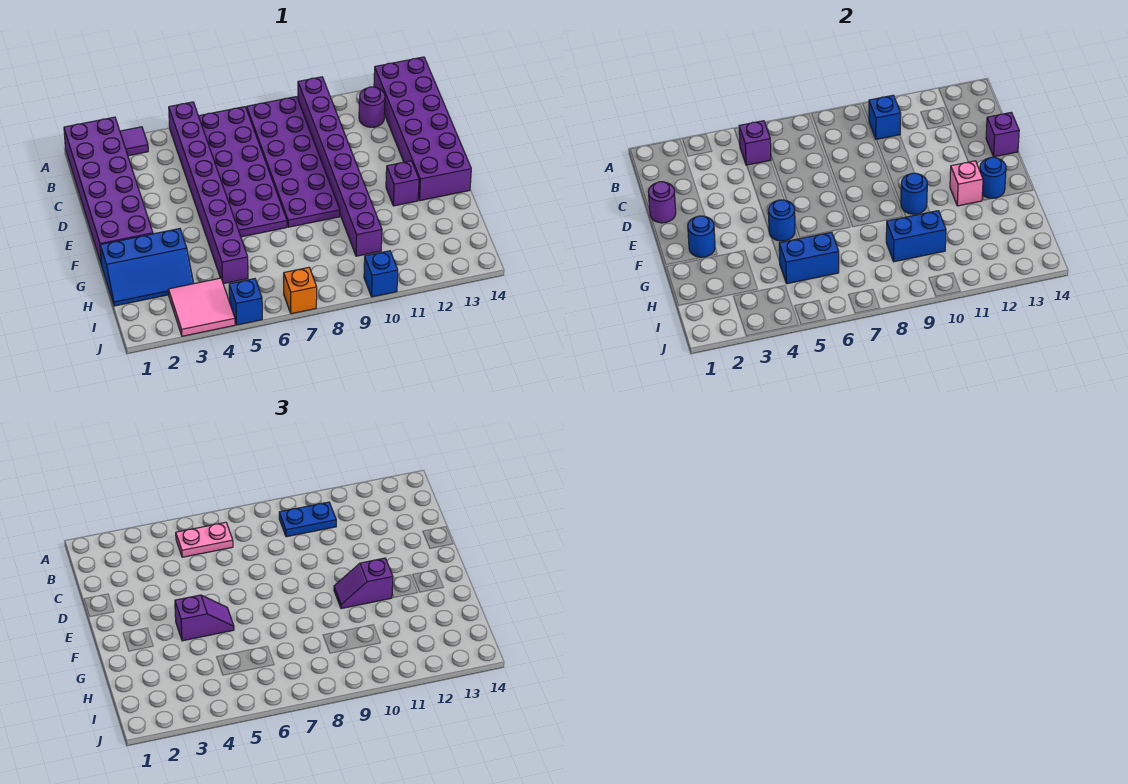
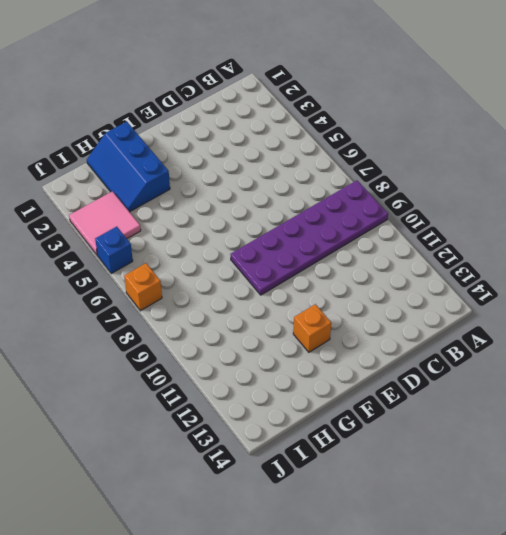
orange 1x1 brick [293,304,331,352] -> purple 1x1 brick [386,161,419,206]
none -> purple 2x6 brick [64,117,153,265]
none -> purple 1x1 tile [120,127,148,156]
none -> purple 1x8 brick [169,102,248,284]

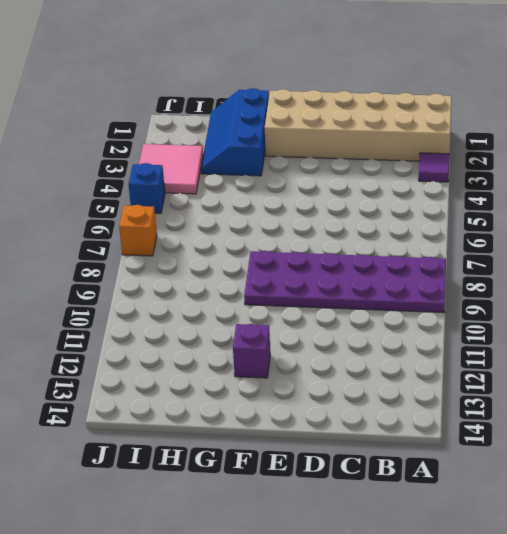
tan 2x6 brick [265,89,452,161] -> purple 2x6 brick [64,117,153,265]
none -> purple 1x8 brick [169,102,248,284]
none -> purple 2x6 plate [199,107,287,237]
none -> purple 1x8 brick [298,77,382,256]

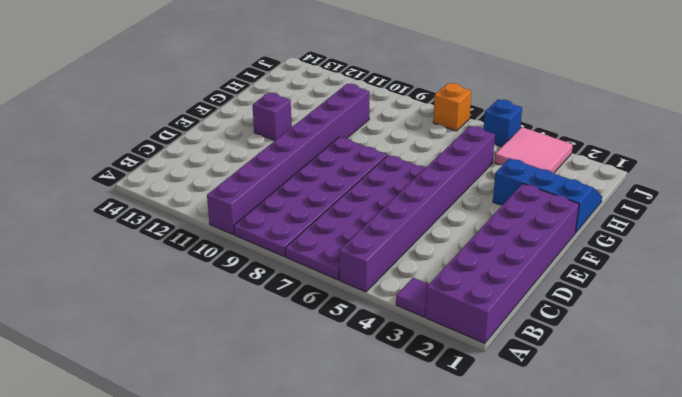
none -> purple 2x6 brick [374,57,471,201]
none -> purple 1x1 round brick [359,87,385,127]
none -> blue 1x1 brick [364,251,398,297]

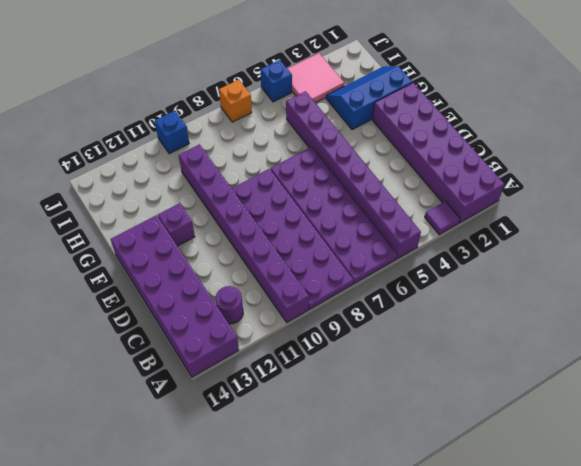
none -> purple 1x1 brick [739,121,771,165]
none -> blue 1x1 brick [869,95,901,139]
none -> purple 1x1 round brick [648,182,676,223]

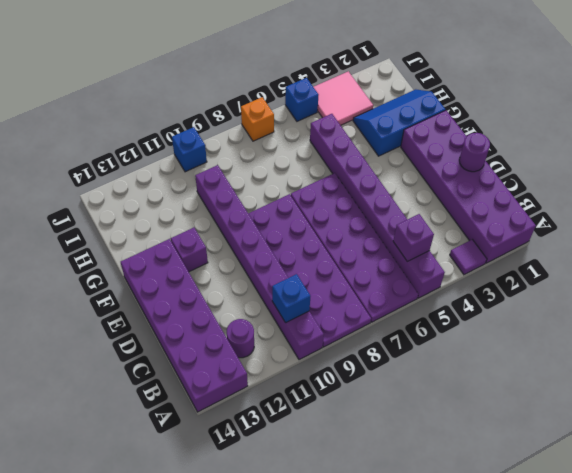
none -> purple 1x1 brick [986,112,1019,157]
none -> blue 1x1 round brick [688,216,715,257]
none -> blue 1x1 round brick [768,200,795,241]

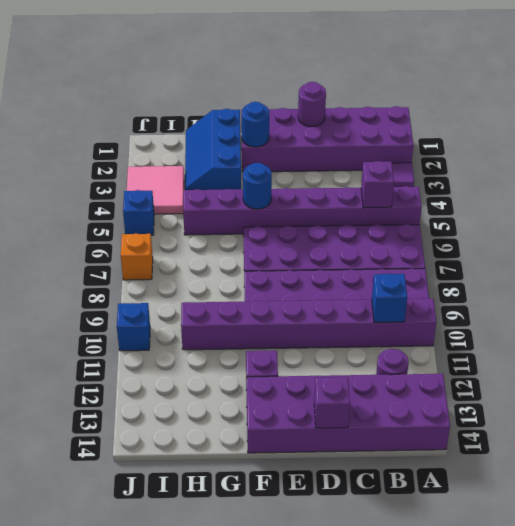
none -> blue 1x1 round brick [901,173,927,214]
none -> pink 1x1 brick [950,161,983,206]
none -> blue 1x1 round brick [980,157,1006,198]

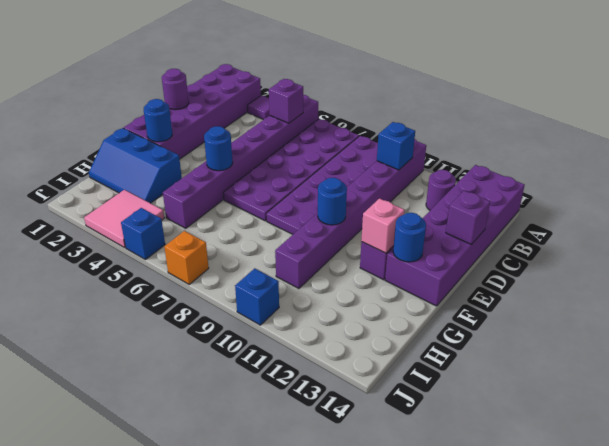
none -> blue 1x2 brick [779,232,839,284]
none -> blue 1x2 brick [886,211,946,262]
none -> pink 1x2 plate [176,522,233,557]

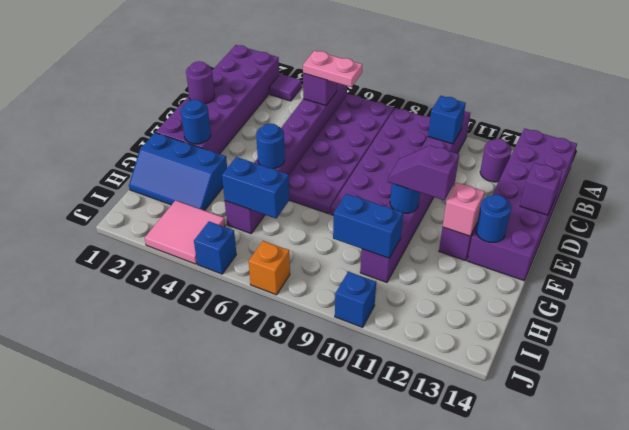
none -> blue 1x2 plate [279,502,336,537]
none -> purple 1x2 slope [175,595,234,641]

